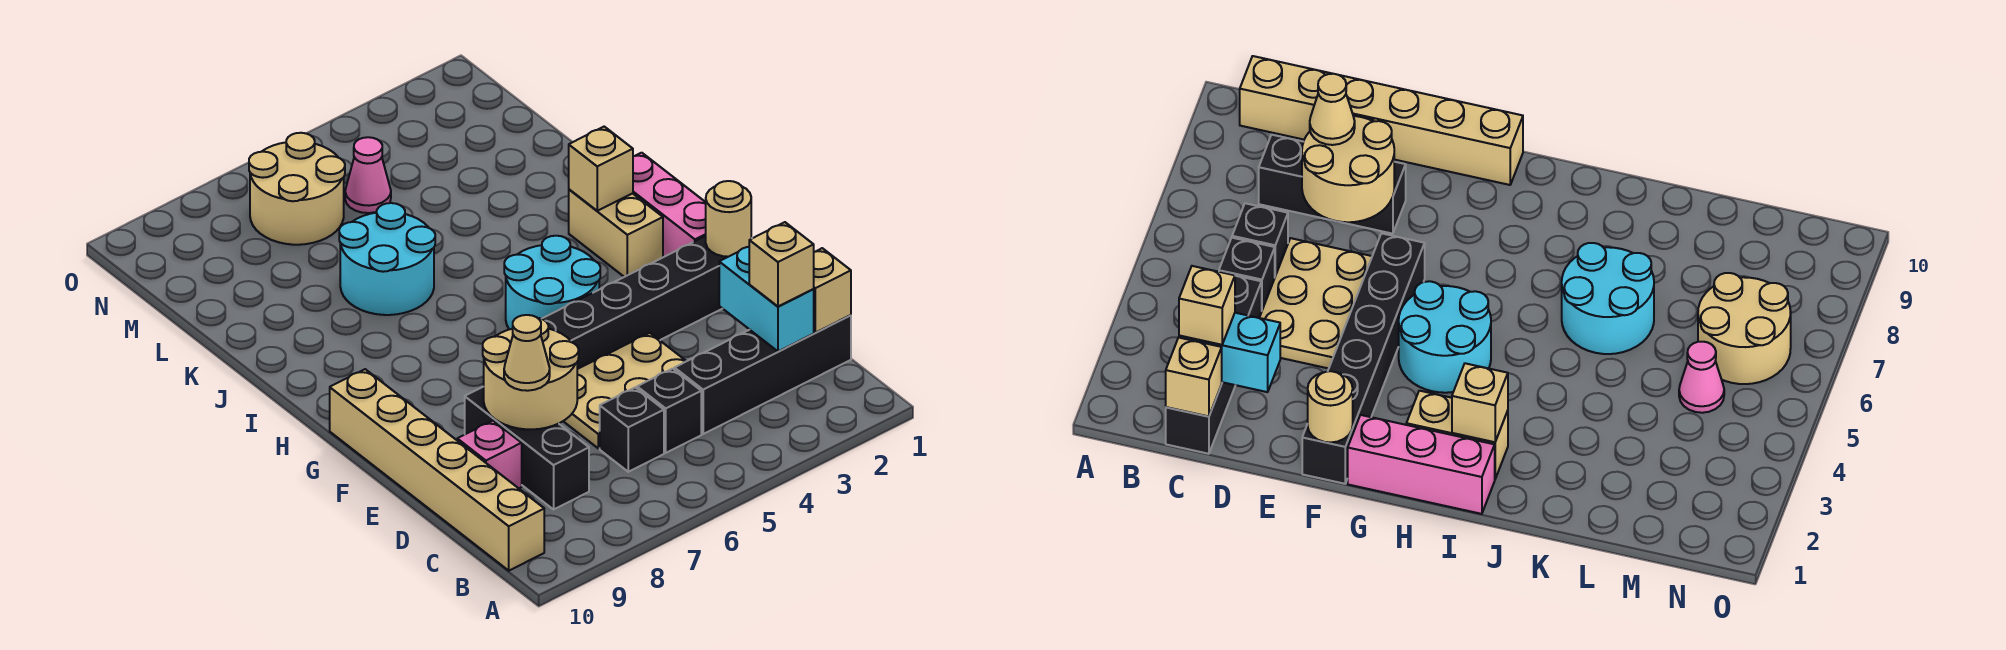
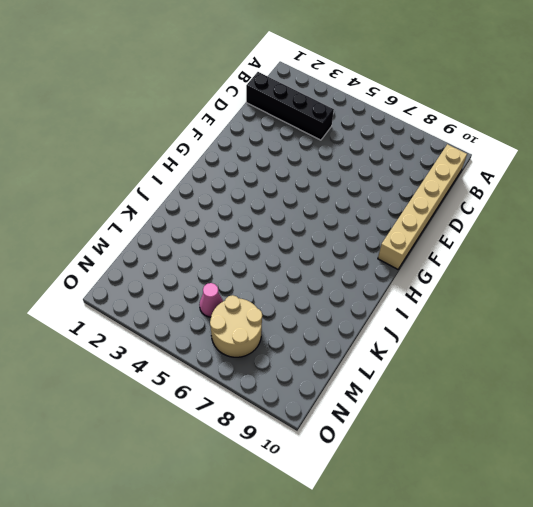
none -> black 1x1 brick [637,369,701,453]
none -> black 1x1 brick [600,387,664,472]
none -> black 1x3 brick [465,387,589,509]

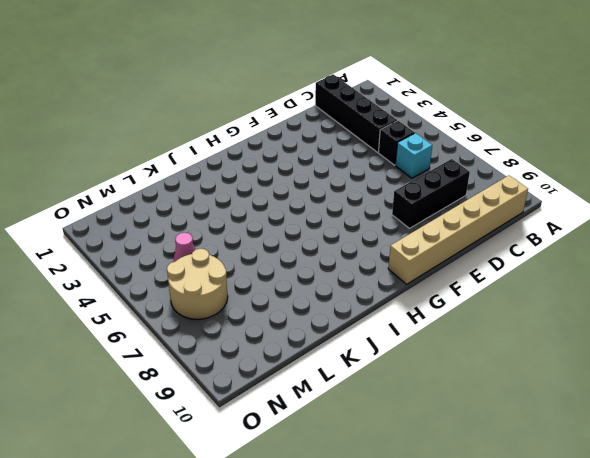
cyan 1x1 brick [395,133,432,178] -> black 1x1 brick [600,387,664,472]
none -> tan 2x3 plate [563,333,686,448]
none -> pink 1x1 brick [457,421,522,488]
none -> black 1x6 brick [542,236,752,369]

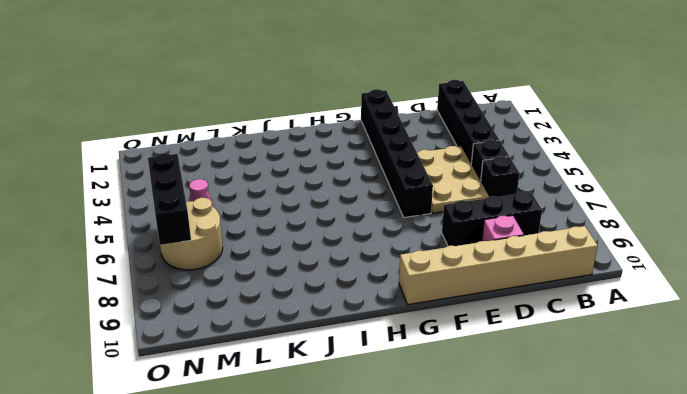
black 1x3 brick [148,153,191,245] -> none
none -> pink 1x3 brick [633,153,706,257]
none -> cyan 2x2 round brick [504,236,600,329]
none -> tan 1x2 brick [569,189,663,277]

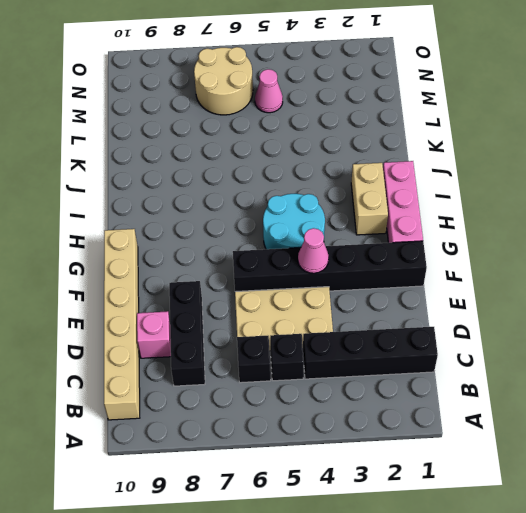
pink 1x1 cone [298,228,329,273] -> none
none -> cyan 2x2 round brick [339,203,435,315]
none -> tan 1x1 brick [814,248,851,333]
none -> cyan 1x2 brick [719,247,814,351]

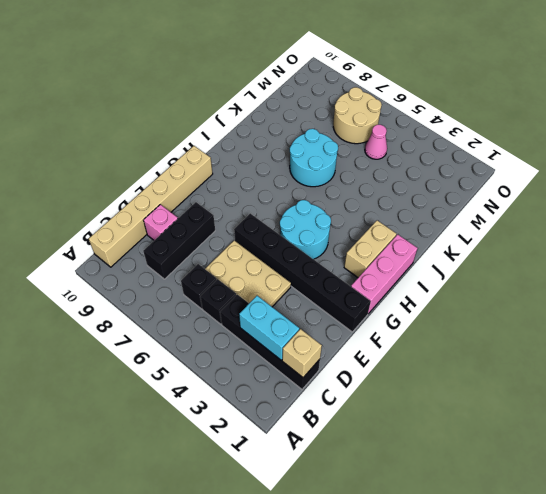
cyan 1x2 brick [239,296,299,360] -> cyan 1x2 brick turned to [719,247,814,351]
none -> tan 2x2 round brick [483,318,579,429]
none -> tan 1x1 round brick [706,181,751,257]
none -> tan 1x1 brick [569,127,633,211]

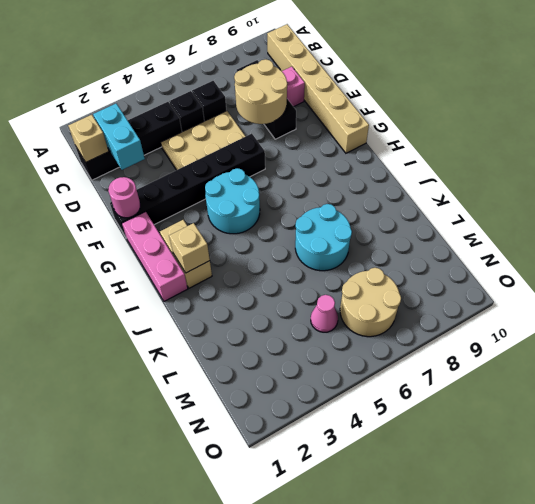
pink 1x1 round brick [108,177,140,218] -> tan 1x1 round brick [706,181,751,257]
none -> tan 1x1 brick [749,222,814,306]
none -> tan 1x1 cone [504,315,550,391]

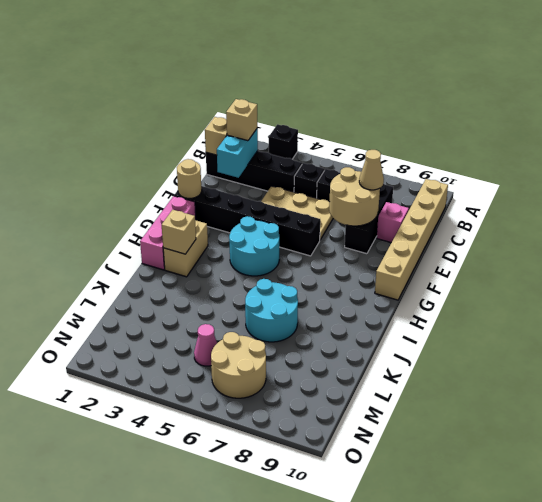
black 1x1 brick [269,124,298,159] -> none

